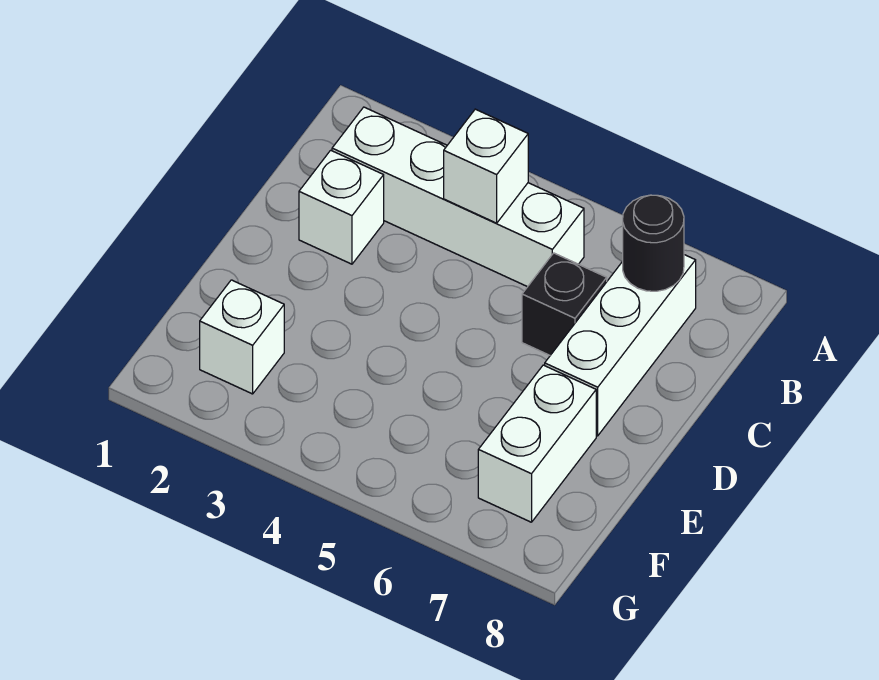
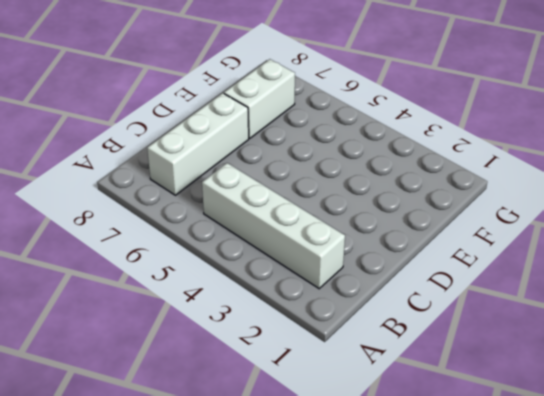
none -> white 1x1 brick [299,150,384,264]
none -> black 1x1 brick [522,253,607,355]

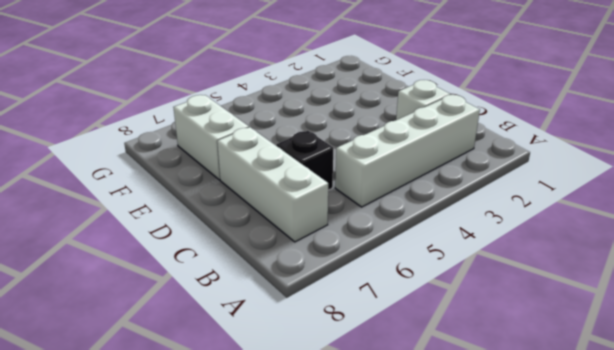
none -> white 1x1 brick [200,280,284,394]
none -> white 1x1 brick [444,109,528,223]

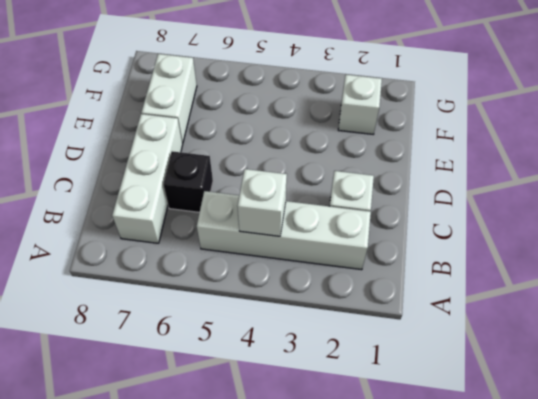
none -> black 1x1 round brick [623,195,684,291]

